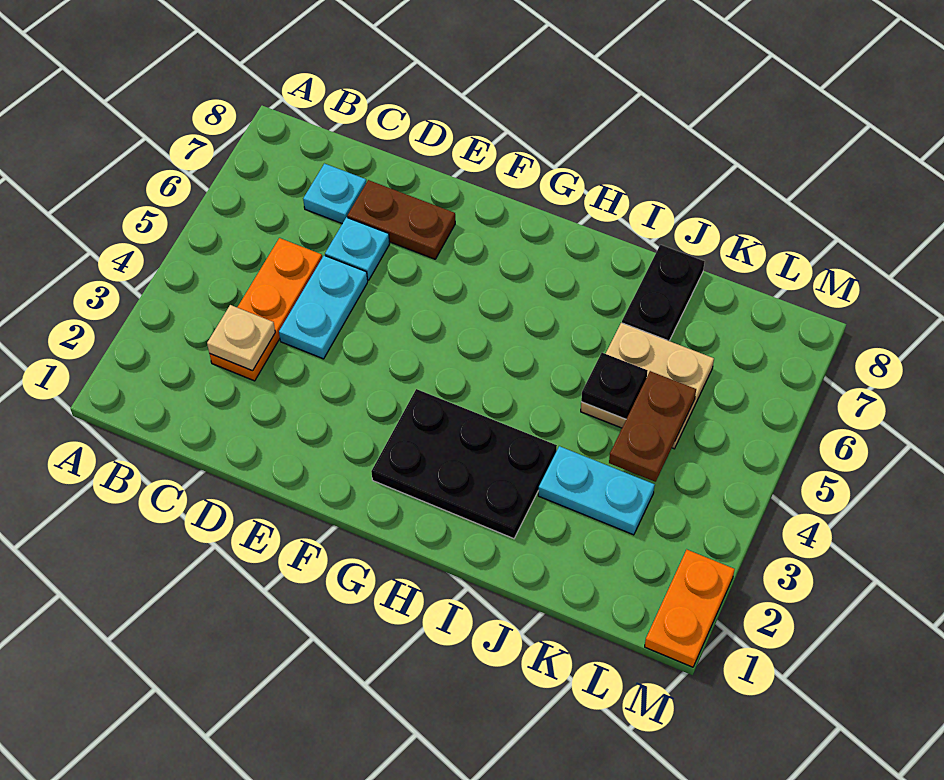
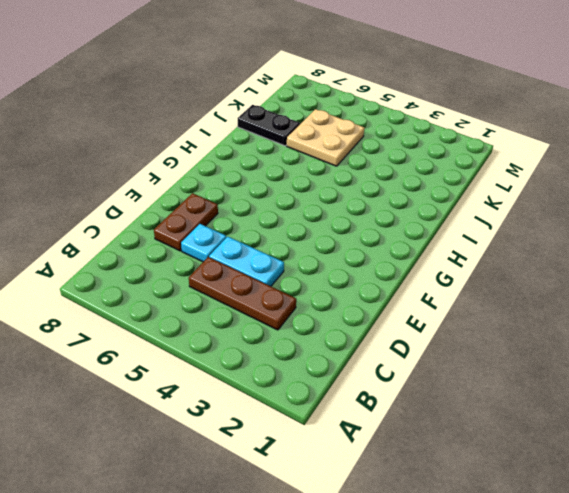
brown 1x3 plate [189,257,296,330] -> orange 1x3 plate [210,238,322,381]
none -> cyan 1x1 plate [303,164,366,224]
none -> black 2x3 plate [371,389,557,539]
none -> cyan 1x2 plate [538,446,655,535]

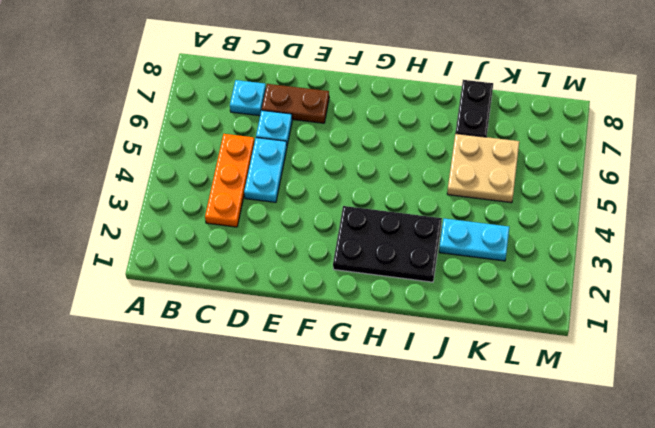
none -> orange 1x2 plate [645,550,735,667]
none -> tan 1x1 plate [207,305,275,371]
none -> black 1x1 plate [581,353,648,419]

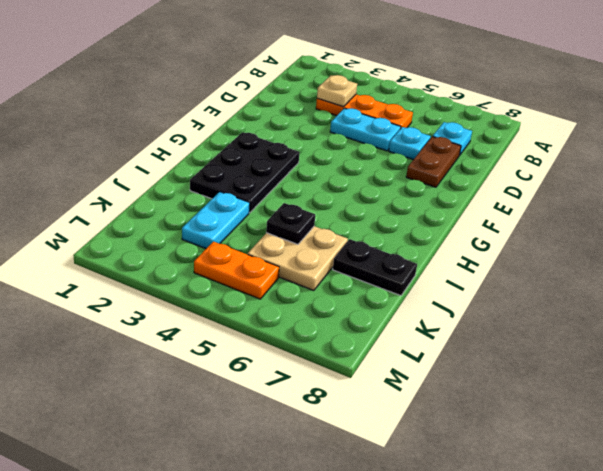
orange 1x2 plate [194,242,279,299] -> orange 1x2 plate moved to [645,550,735,667]
none -> brown 1x2 plate [609,371,696,482]

